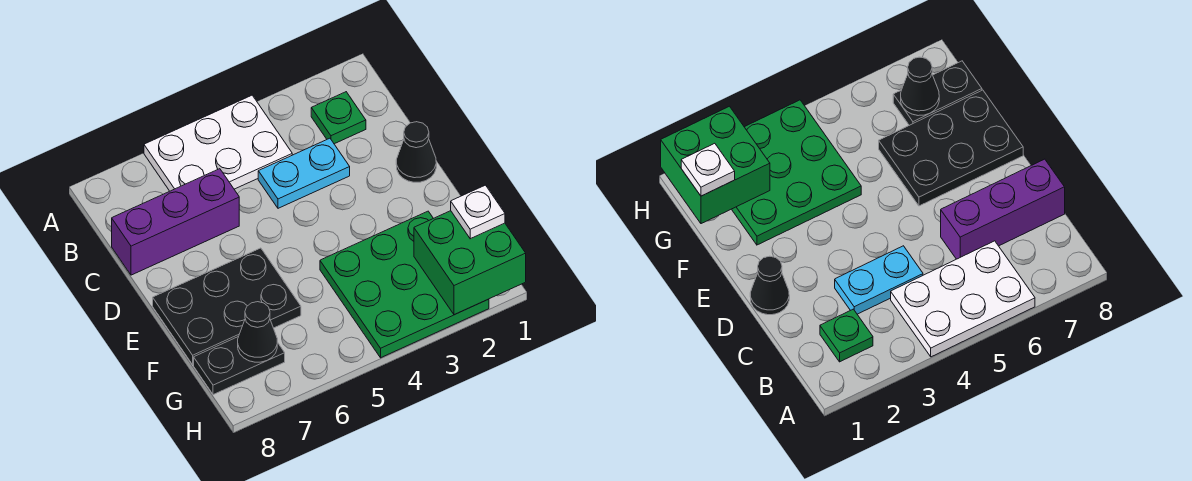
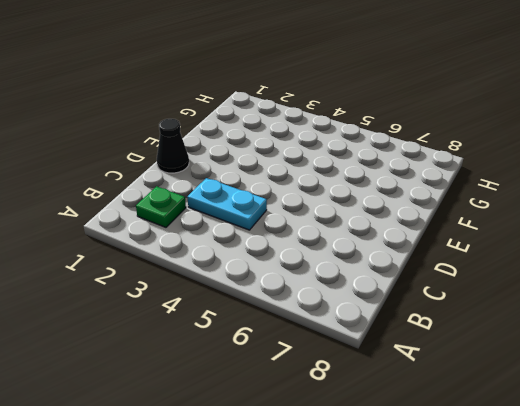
none -> white 2x3 plate [144,95,292,191]
none -> purple 1x3 brick [112,169,239,275]

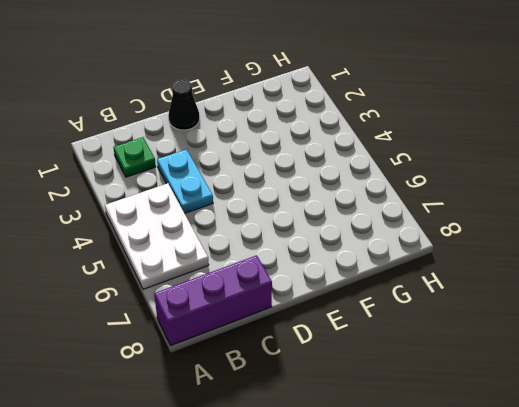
purple 1x3 brick [154,255,272,345] -> purple 1x3 brick turned to [112,169,239,275]
none -> black 2x3 plate [153,248,301,365]
none -> green 3x3 plate [320,211,489,358]

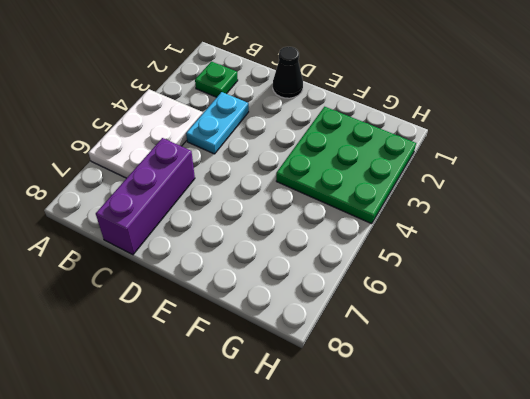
none -> black 2x3 plate [153,248,301,365]
none -> black 1x2 plate [194,336,285,395]

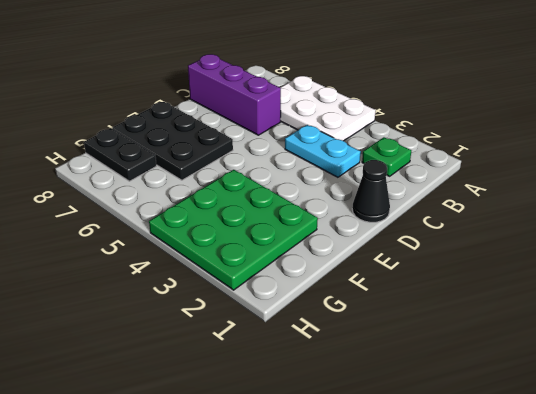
none -> green 2x2 brick [414,211,526,315]
none -> black 1x1 cone [238,302,277,362]

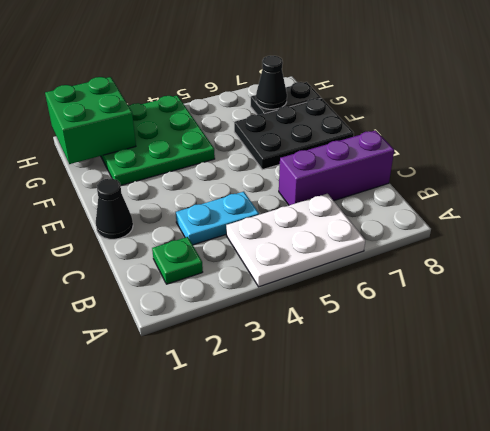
none -> white 1x1 plate [451,185,505,239]

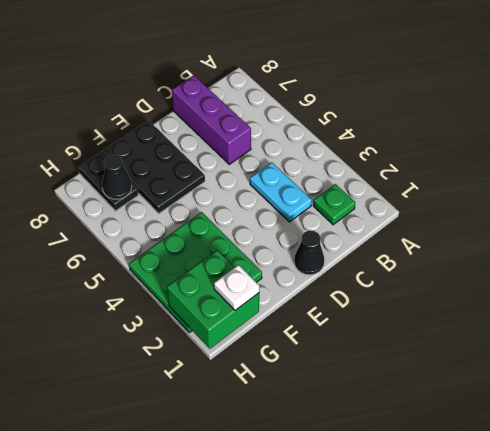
none -> white 2x3 plate [144,95,292,191]

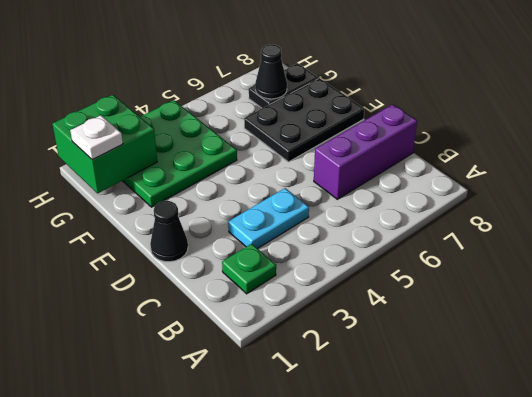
none -> white 2x3 plate [144,95,292,191]

